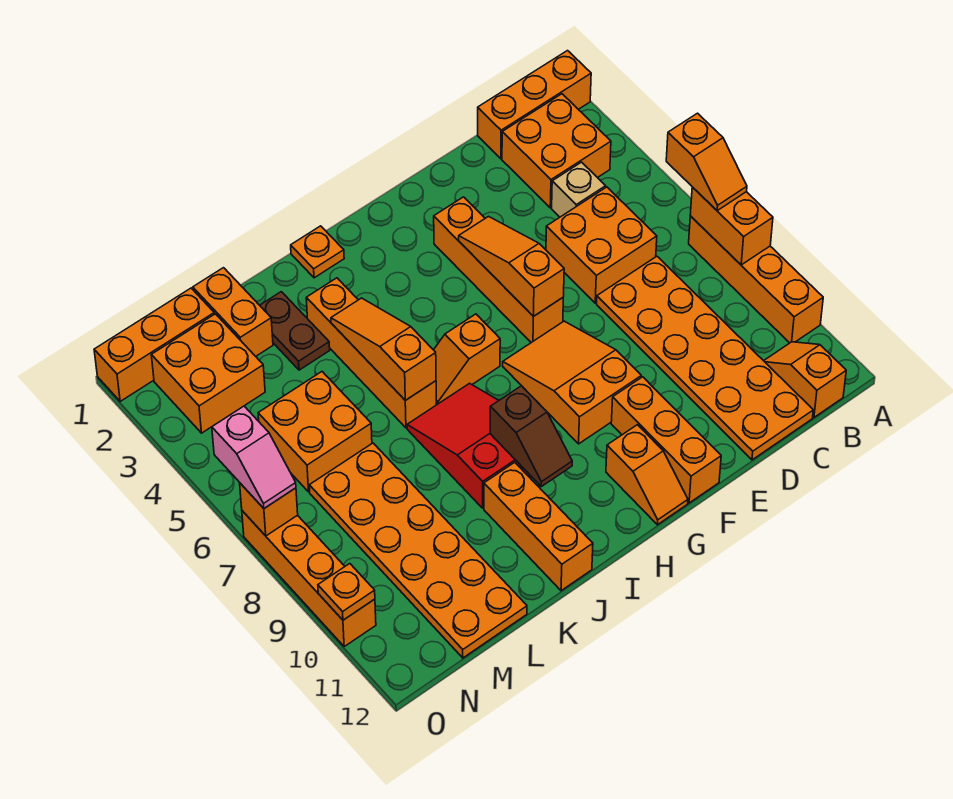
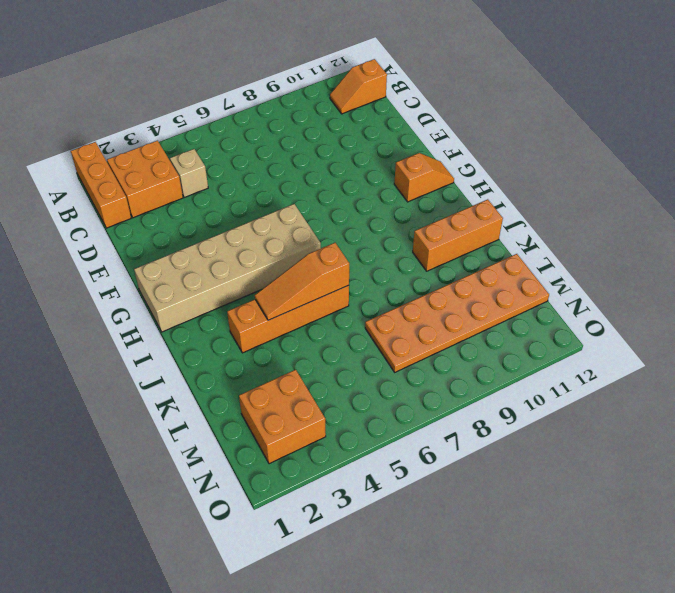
tan 2x6 brick [134,204,321,332] -> orange 1x2 slope [434,314,500,405]
none -> orange 1x4 brick [689,216,823,343]
none -> orange 2x2 brick [546,187,657,303]
none -> orange 2x6 plate [597,256,813,460]
none -> orange 1x4 brick [434,197,563,343]

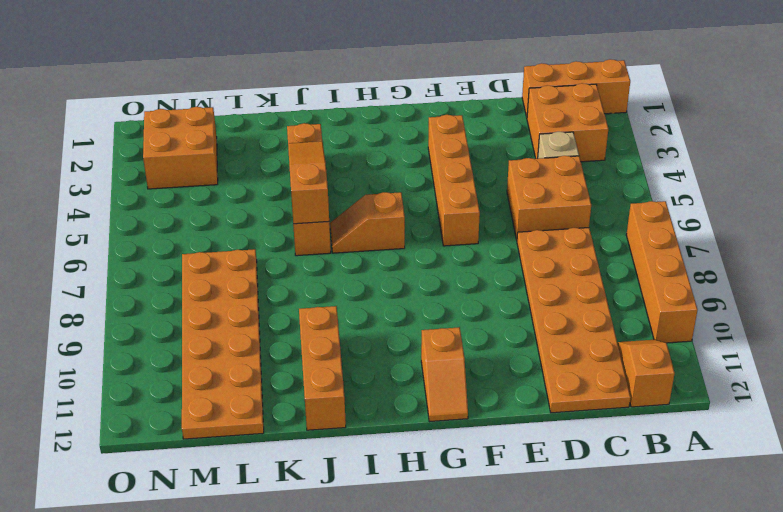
none -> orange 2x3 slope [503,321,641,444]
none -> orange 1x3 brick [611,377,721,503]
none -> orange 1x1 plate [291,226,344,278]
none -> red 2x3 slope [407,383,530,508]

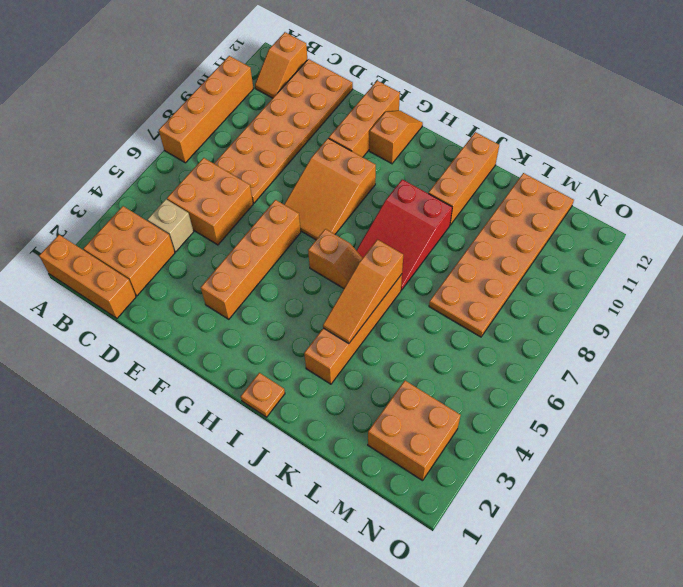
none -> brown 1x2 plate [260,292,330,370]
none -> orange 1x2 brick [193,268,273,356]
none -> orange 2x2 brick [258,372,372,492]
none -> orange 1x3 brick [94,288,214,401]

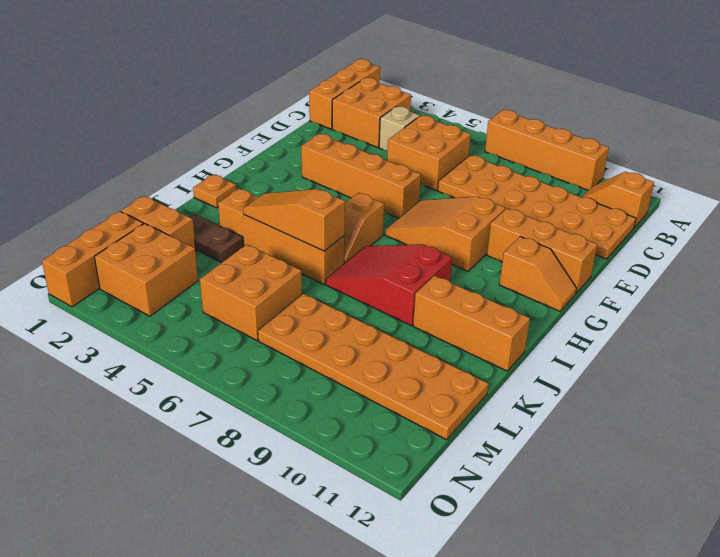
none -> orange 1x4 brick [242,511,376,646]
none -> orange 1x2 brick [690,187,773,265]
none -> orange 1x3 slope [459,216,564,317]
none -> brown 1x2 slope [490,386,572,487]

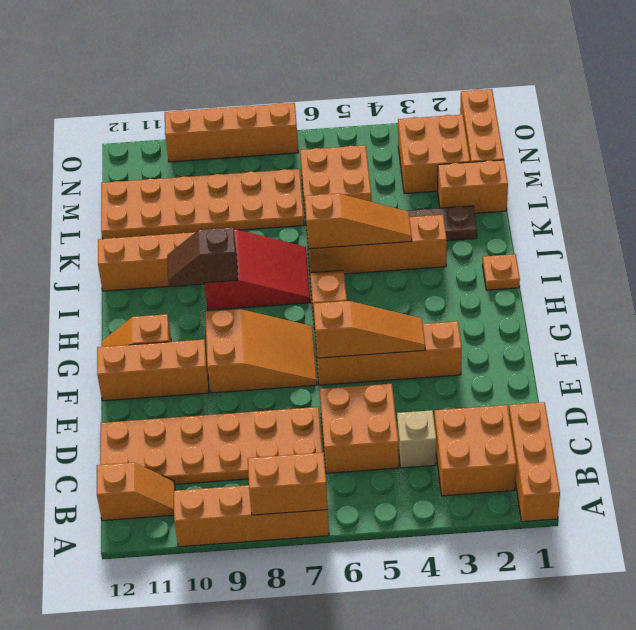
none -> orange 1x1 brick [240,483,298,536]
none -> orange 1x1 plate [318,564,375,620]
none -> orange 1x2 slope [666,113,747,210]
none -> pink 1x2 slope [212,406,296,508]

